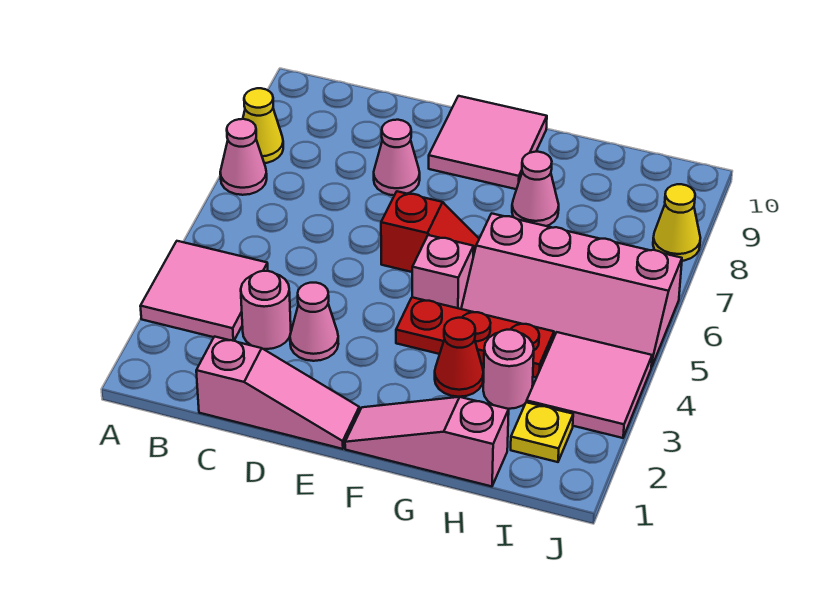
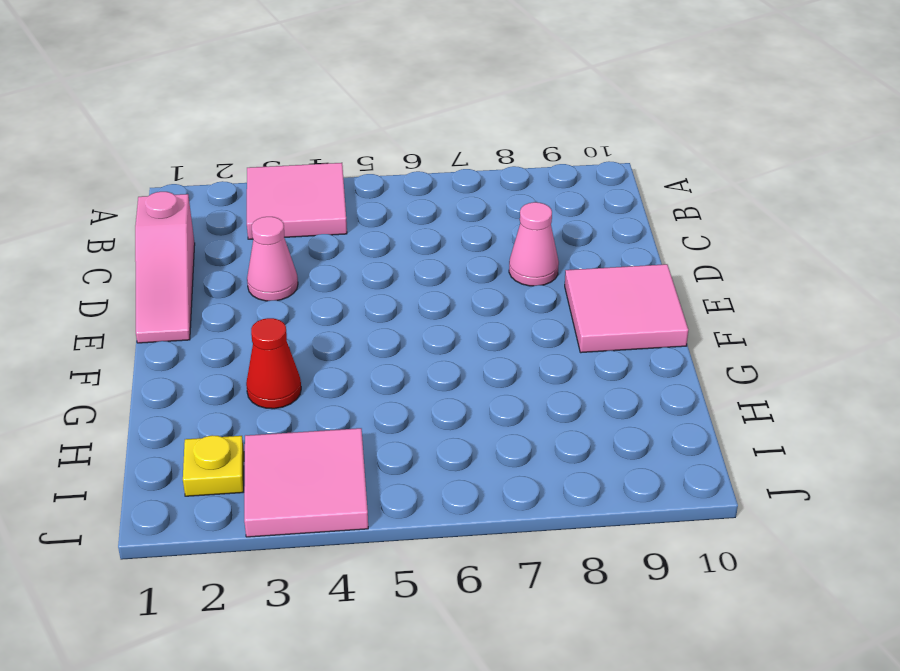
none -> pink 1x1 cone [220,119,267,195]
none -> yellow 1x1 cone [243,88,283,163]
none -> pink 1x1 round brick [241,271,291,349]

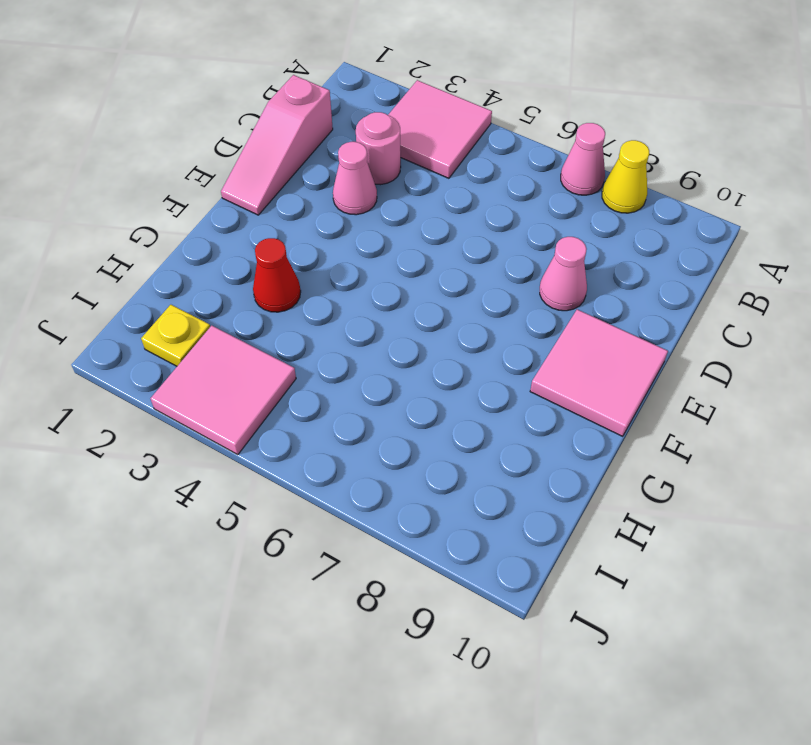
none -> red 1x2 slope [381,191,479,272]
none -> pink 1x3 slope [345,397,509,486]
none -> red 1x3 plate [396,297,554,378]

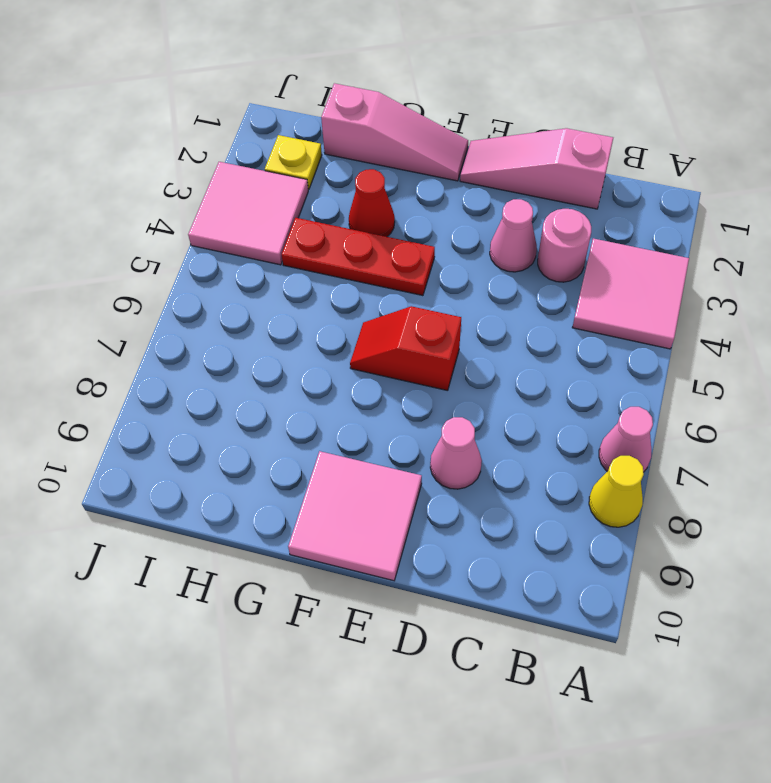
none -> pink 1x1 brick [412,235,473,309]
none -> pink 2x4 slope [461,213,682,367]
none -> pink 1x1 cone [512,152,559,226]

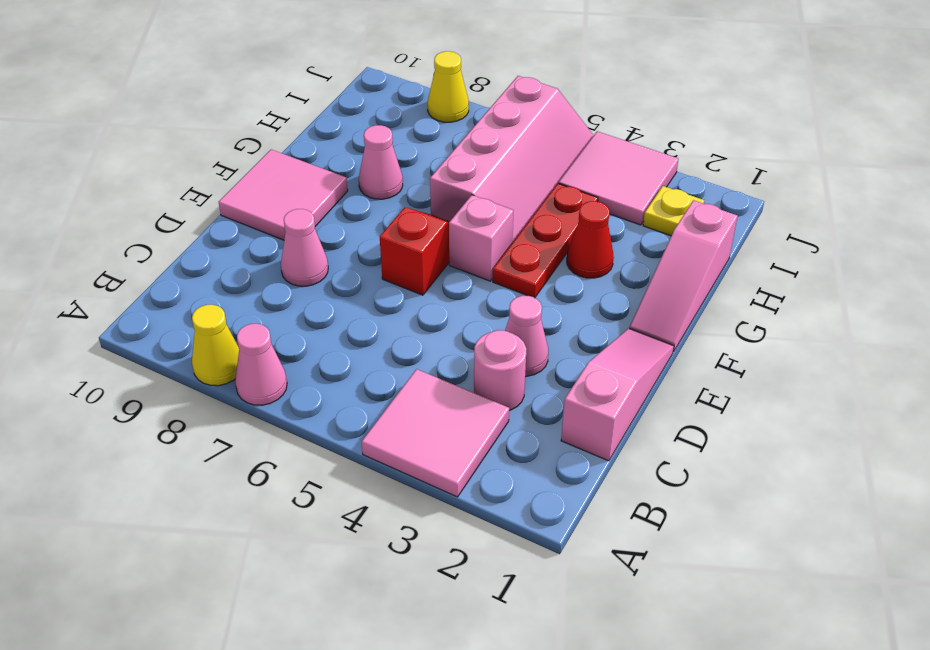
none -> pink 1x1 round brick [483,330,534,409]

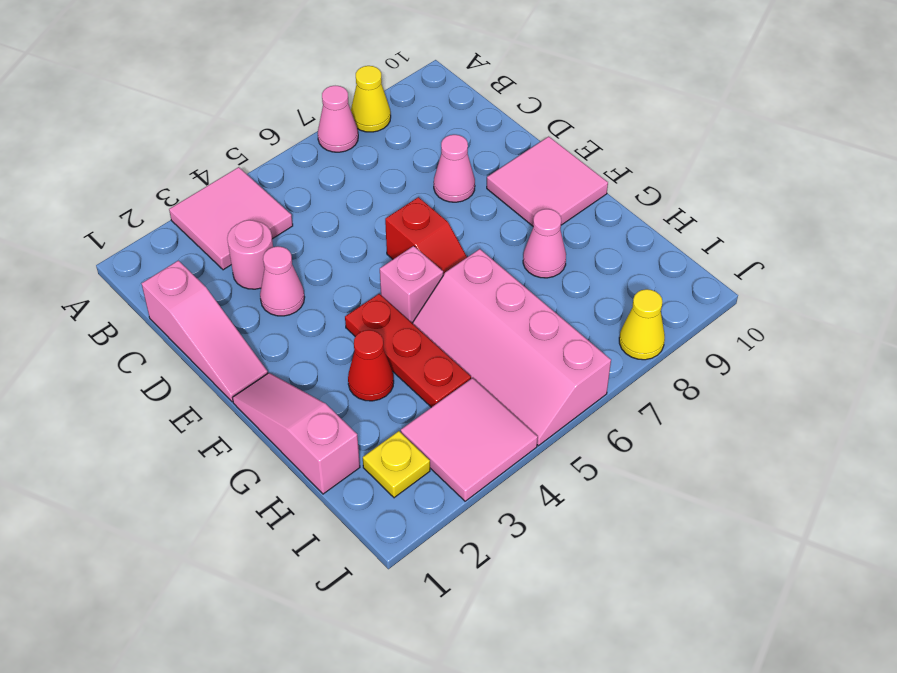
none -> pink 1x1 round brick [483,330,534,409]

